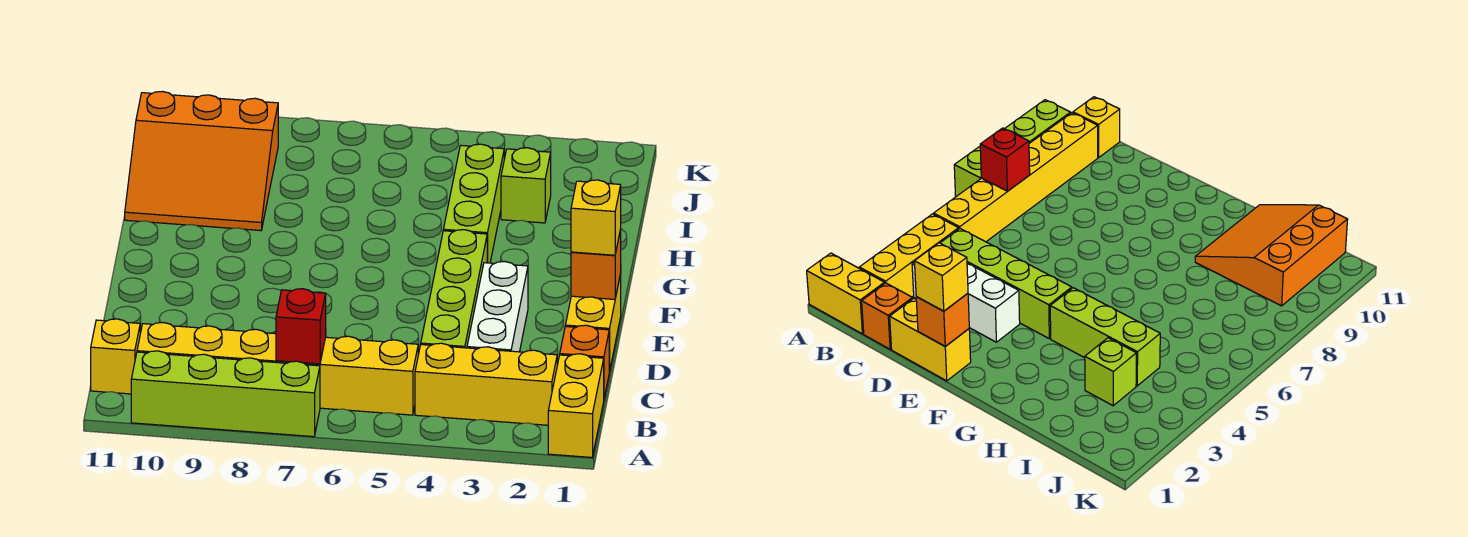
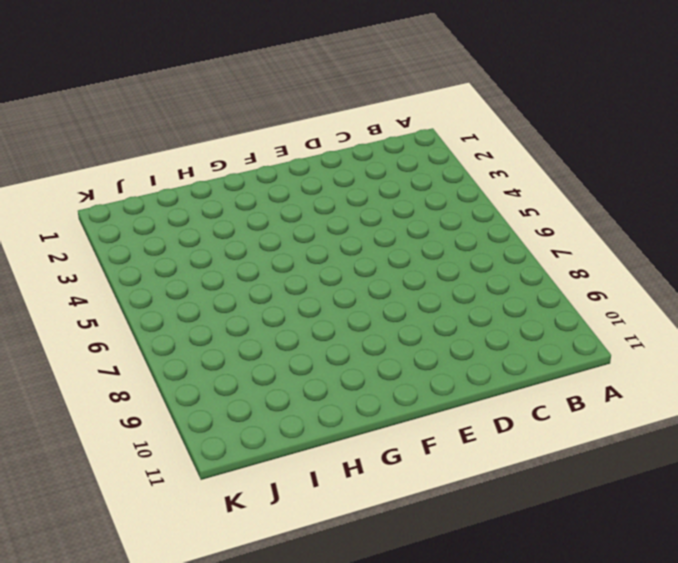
none -> yellow 1x2 brick [548,354,604,457]
none -> lime 1x4 brick [131,351,320,437]
none -> yellow 1x3 brick [415,343,557,425]

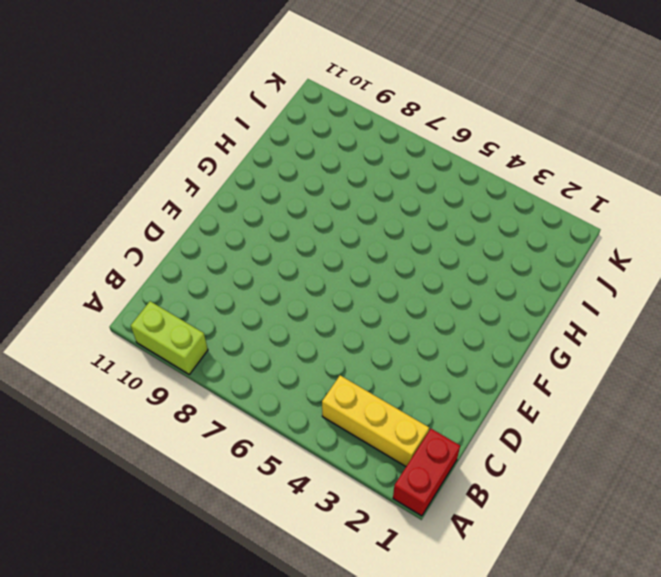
red 1x2 brick [393,429,460,516] -> yellow 1x2 brick [548,354,604,457]
lime 1x2 brick [131,301,208,374] -> lime 1x4 brick [131,351,320,437]
none -> yellow 1x6 brick [137,322,418,415]
none -> yellow 1x1 brick [91,319,140,394]
none -> orange 1x1 brick [560,325,609,398]

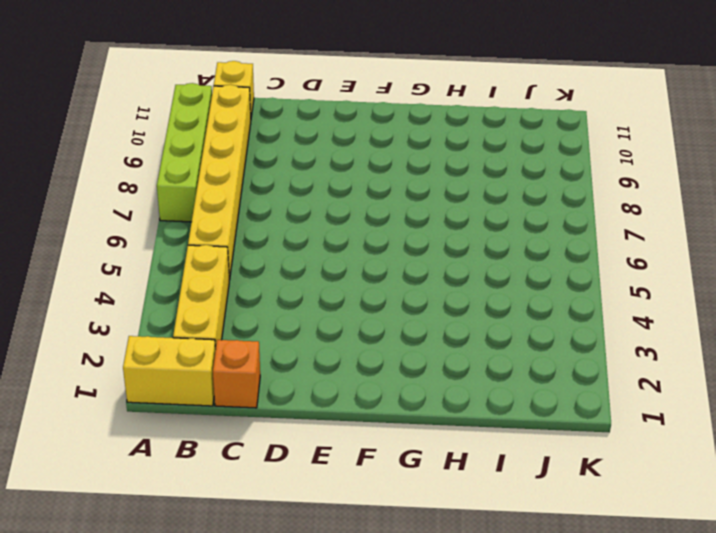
none -> white 1x3 brick [467,262,528,352]
none -> lime 1x4 brick [421,230,487,348]
none -> yellow 1x2 brick [565,274,621,372]

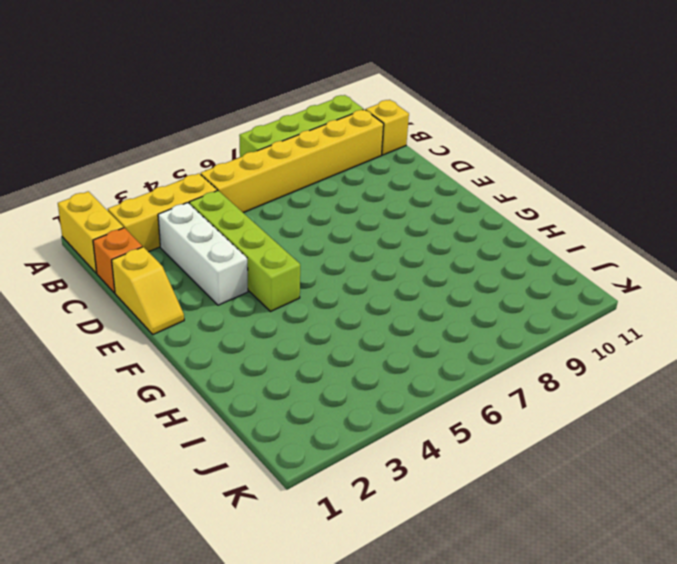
yellow 1x2 slope [112,247,184,334] -> yellow 1x2 brick [565,274,621,372]
none -> lime 1x3 brick [443,144,504,263]
none -> orange 3x3 slope [125,91,278,231]
none -> lime 1x1 brick [501,148,551,223]

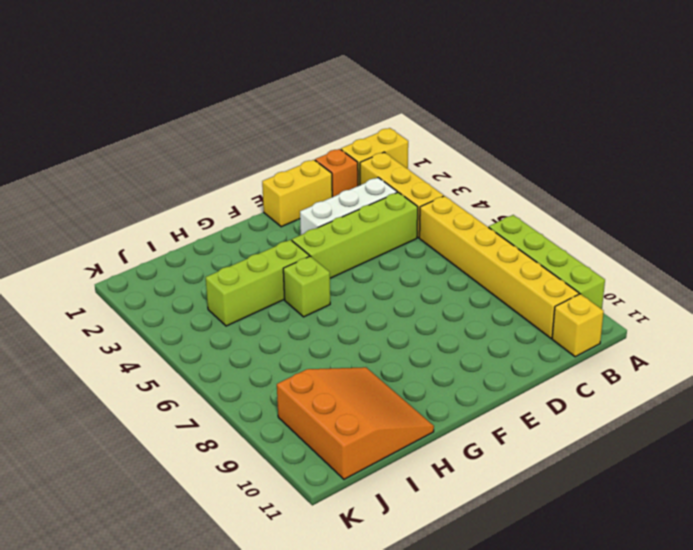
lime 1x1 brick [283,256,330,317] -> lime 1x1 brick moved to [501,148,551,223]
none -> red 1x1 brick [276,289,326,364]
none -> orange 1x1 brick [571,230,621,299]
none -> yellow 1x1 brick [571,180,621,255]

